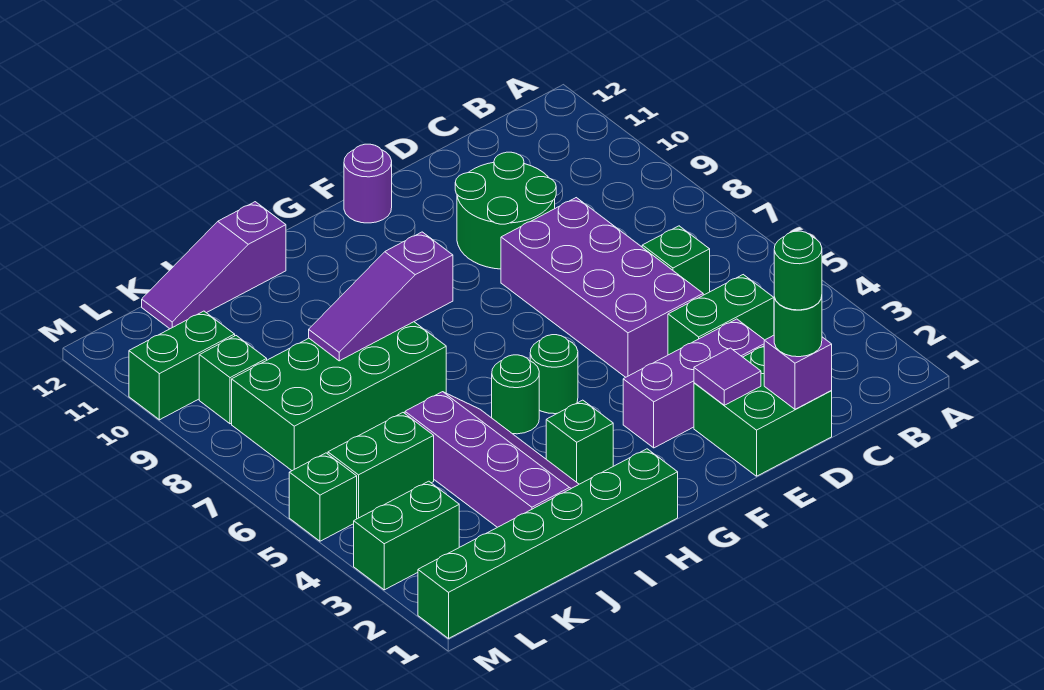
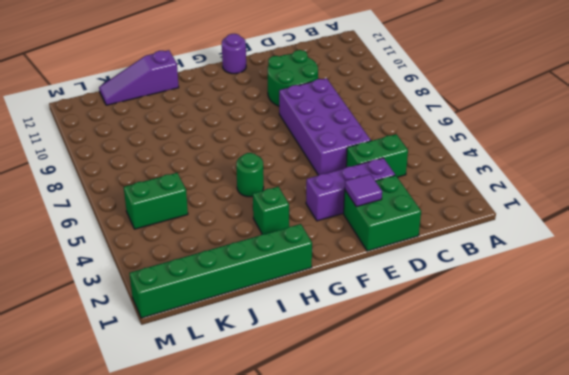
none -> green 1x1 brick [642,226,710,295]
none -> green 1x1 round brick [530,335,578,414]
none -> purple 2x4 slope [405,392,579,527]

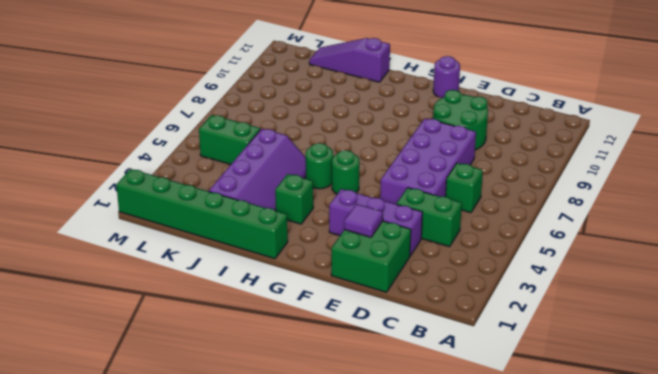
none -> green 2x4 brick [232,322,446,471]
none -> green 1x2 brick [354,481,459,590]
none -> green 1x1 brick [199,336,267,424]

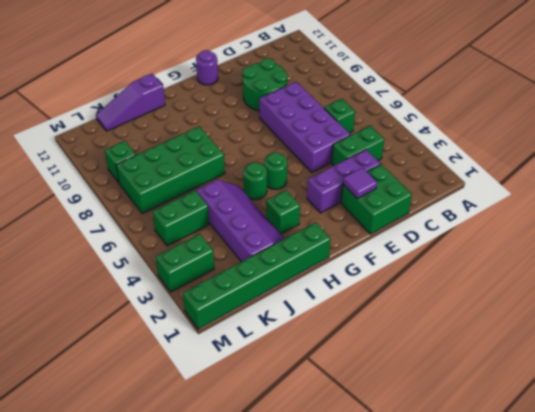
none -> green 1x2 brick [129,311,235,420]
none -> green 1x1 brick [289,453,357,541]
none -> purple 1x1 brick [764,335,832,409]

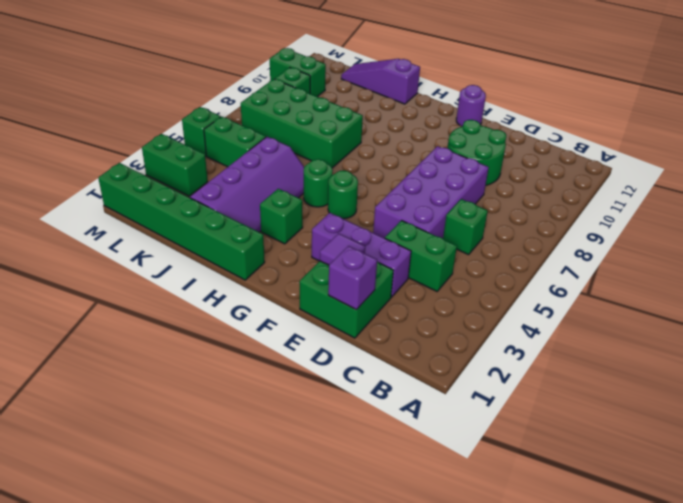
none -> purple 1x3 slope [309,232,453,361]
none -> green 1x1 round brick [774,297,822,357]
none -> green 1x1 round brick [774,231,822,310]

